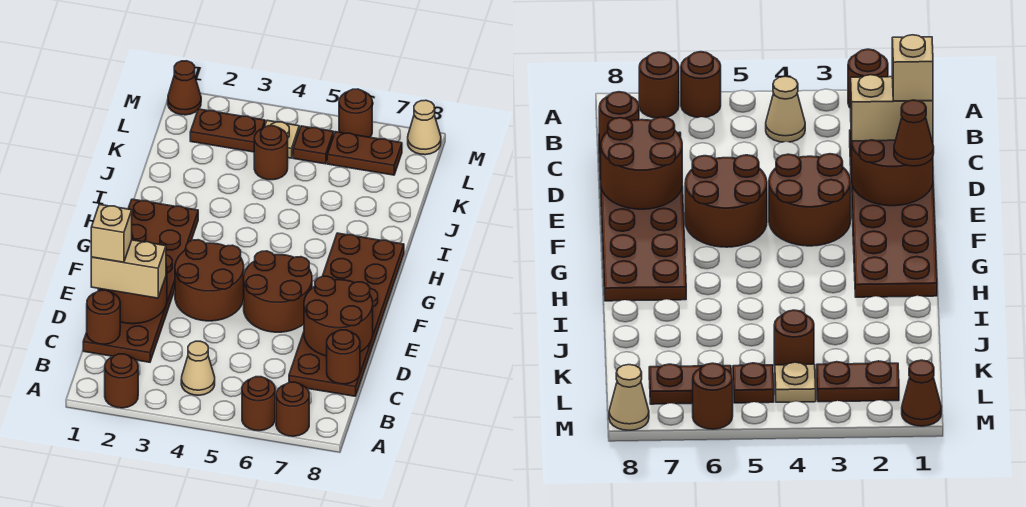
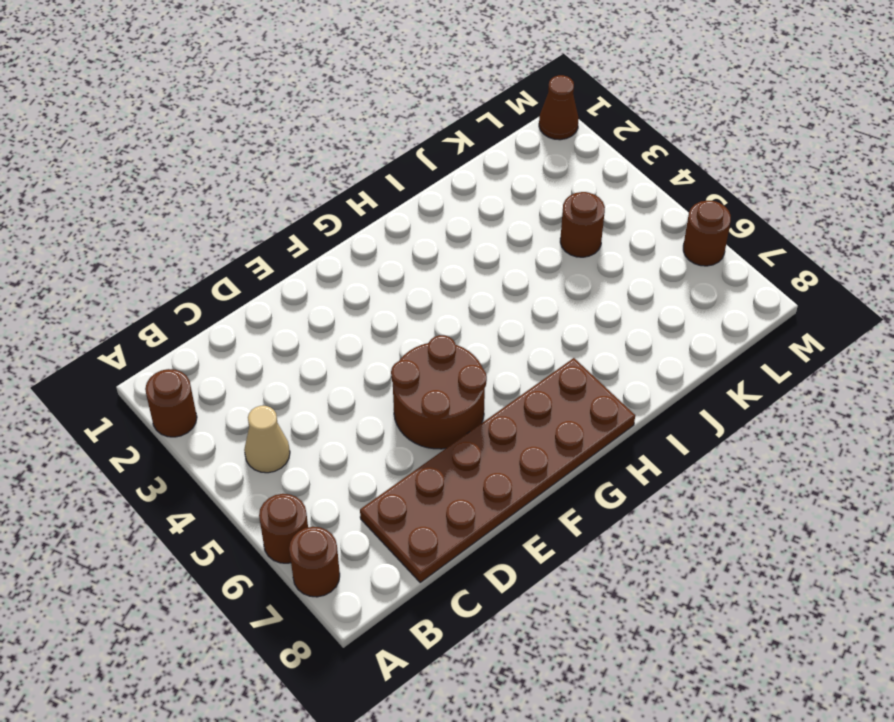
none -> brown 2x6 plate [83,199,198,362]
none -> brown 2x2 round brick [175,240,244,321]
none -> brown 1x2 plate [190,109,265,152]

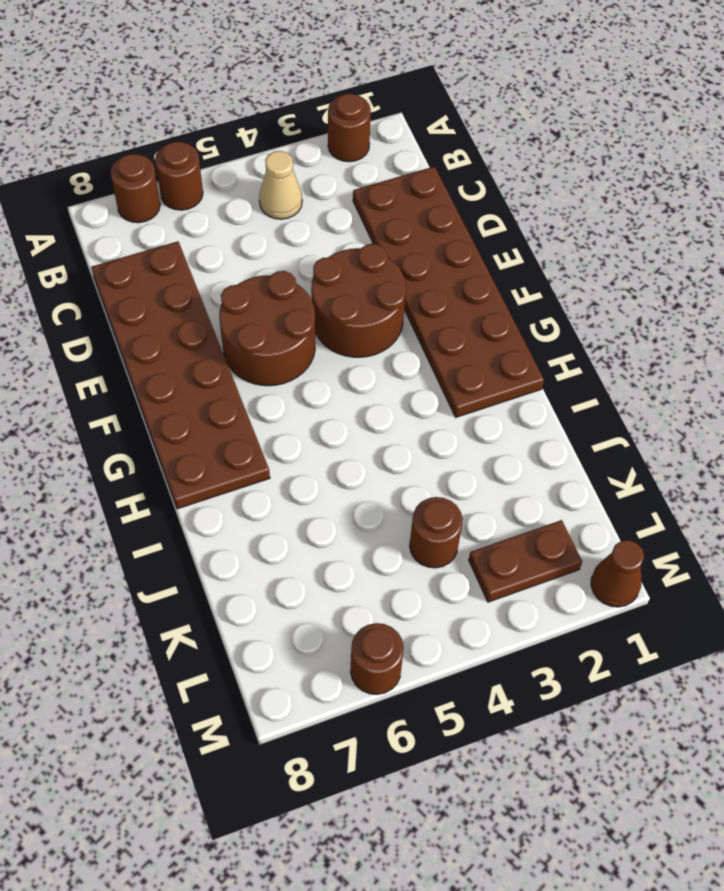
none -> tan 1x1 plate [265,120,299,158]
none -> brown 1x1 plate [293,126,334,164]
none -> brown 1x2 plate [327,132,402,175]

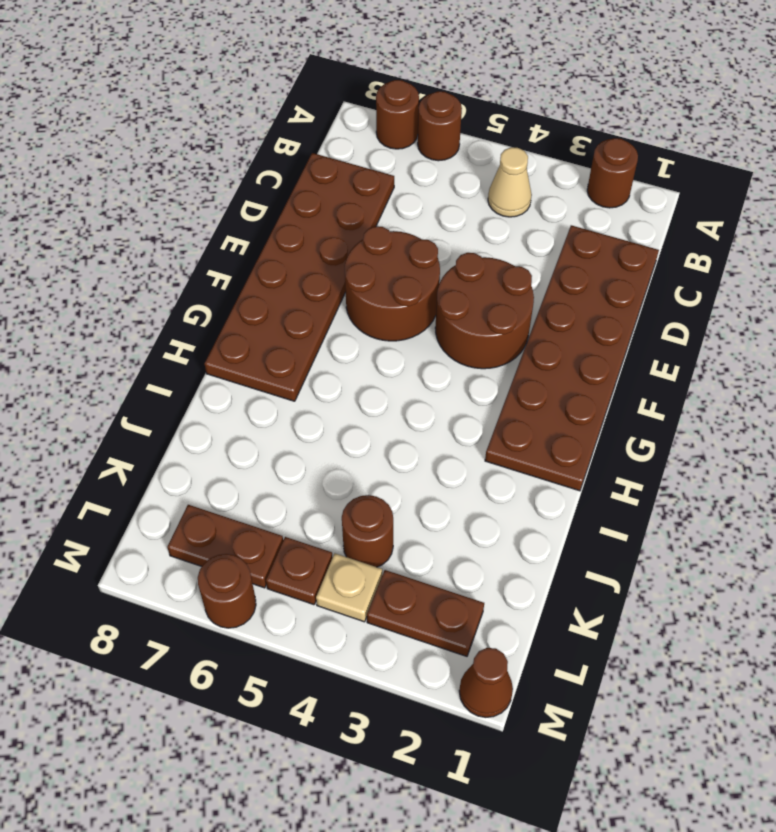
none -> tan 1x1 cone [408,100,441,155]
none -> brown 1x1 round brick [87,290,120,344]
none -> brown 1x1 round brick [327,330,360,384]

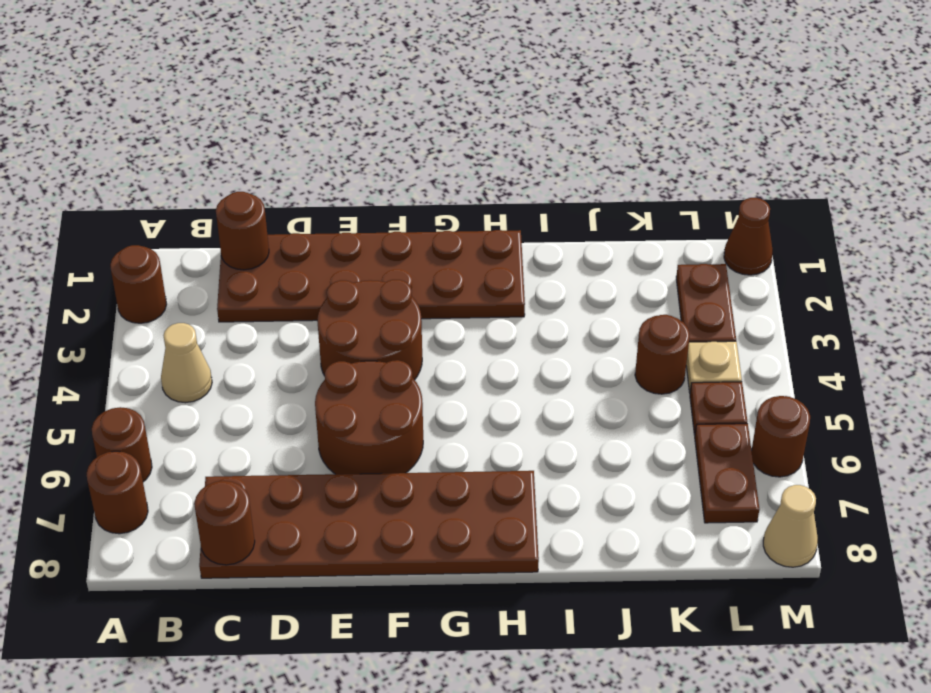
none -> brown 2x2 round brick [98,266,167,324]
none -> brown 2x2 round brick [304,276,373,356]
none -> tan 1x2 brick [91,240,166,298]

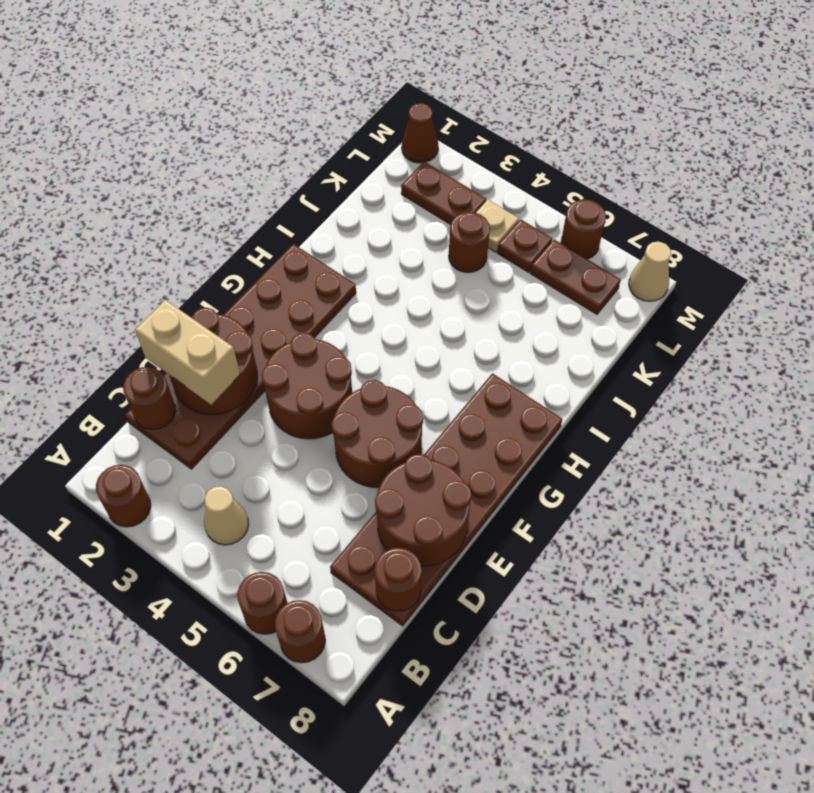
none -> brown 1x1 cone [894,100,934,166]
none -> tan 1x1 brick [91,204,132,262]

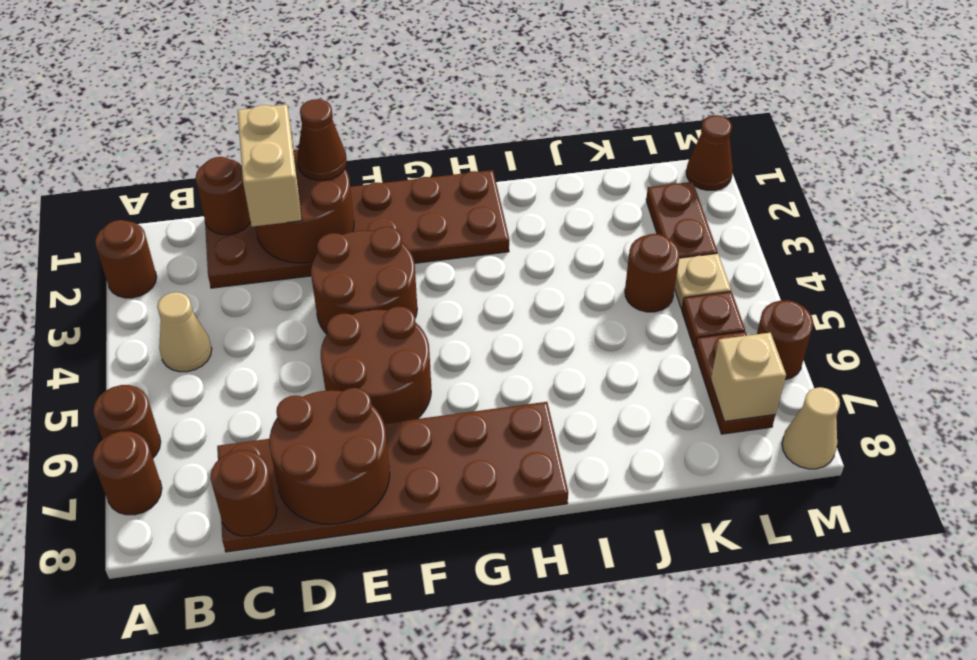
tan 1x1 brick [711,333,786,421] -> tan 1x1 brick moved to [91,204,132,262]

